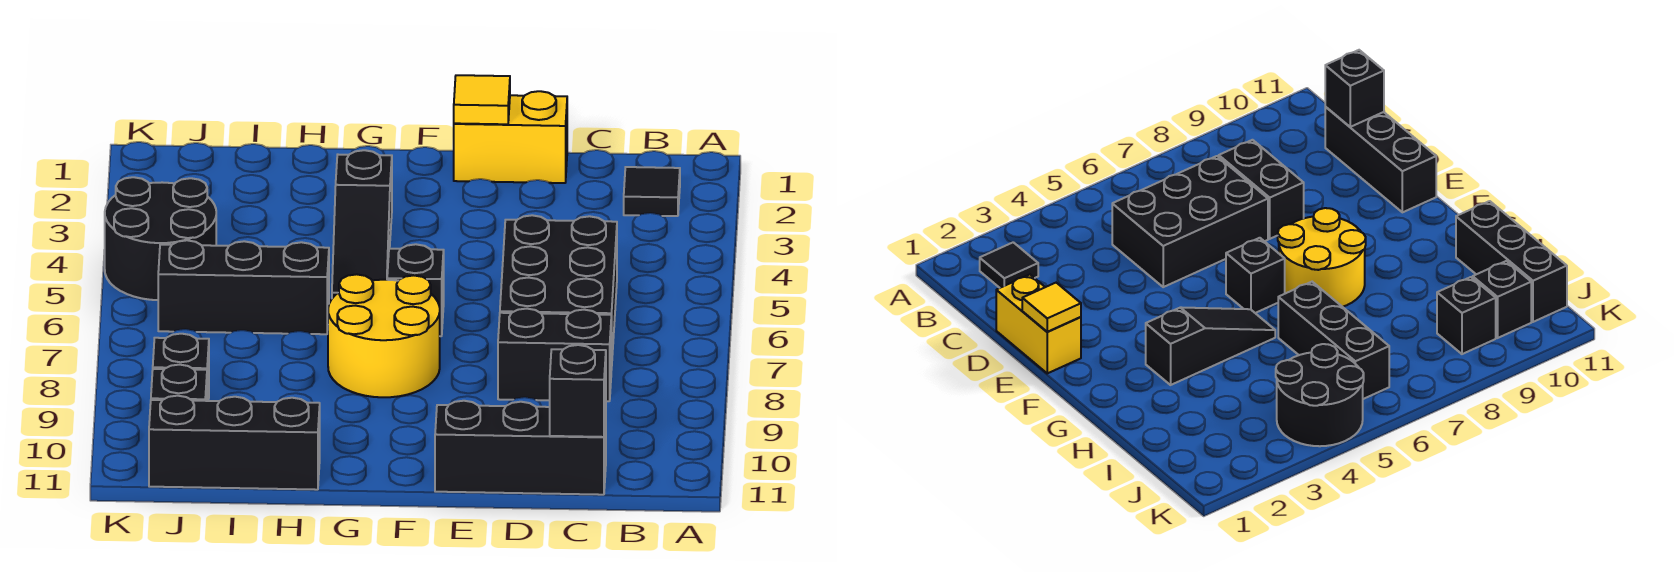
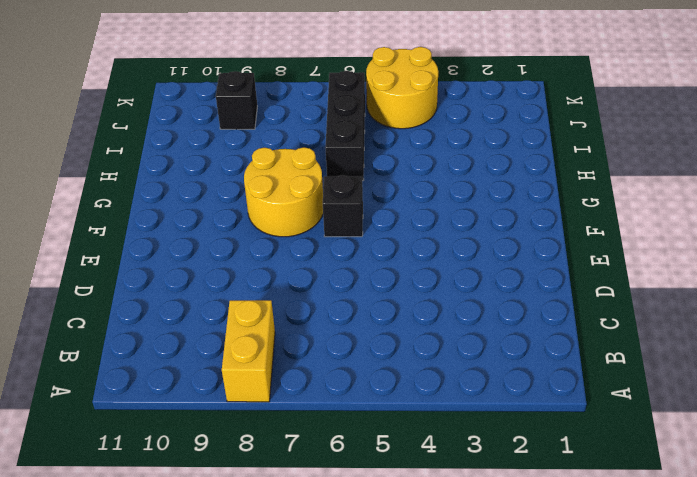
yellow 1x2 brick [222,300,275,402] -> yellow 1x2 brick moved to [454,91,567,183]
yellow 2x2 round brick [366,47,438,129] -> black 2x2 round brick [105,177,216,300]
none -> black 1x1 tile [624,167,680,216]
none -> black 2x3 brick [500,215,617,370]
none -> black 1x2 brick [498,309,611,401]

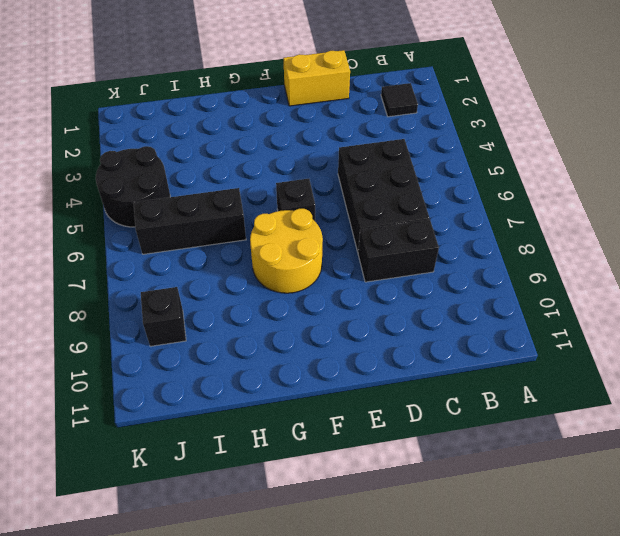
none -> black 1x3 brick [435,401,606,495]
none -> black 1x3 slope [332,150,392,298]
none -> black 1x3 brick [149,396,320,490]

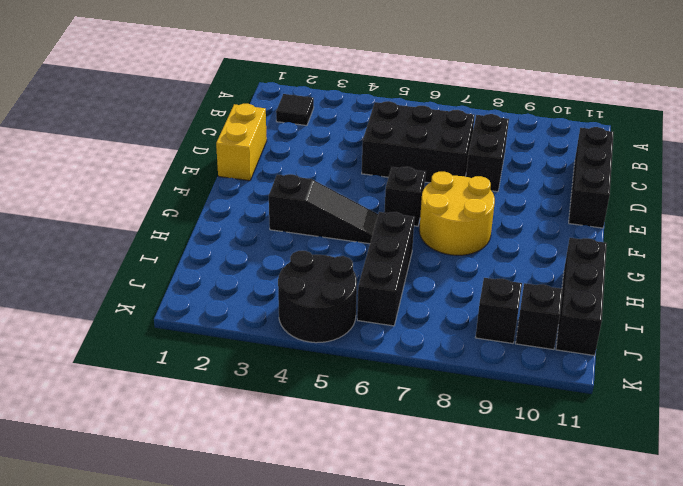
none -> black 1x1 brick [550,345,606,437]
none -> yellow 1x1 tile [454,75,510,124]

